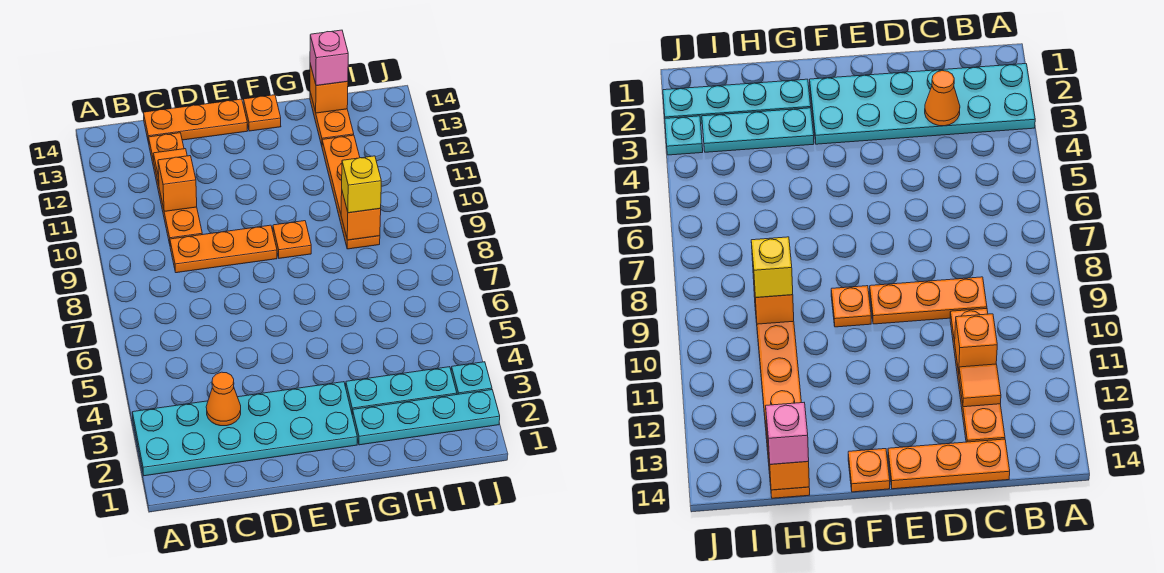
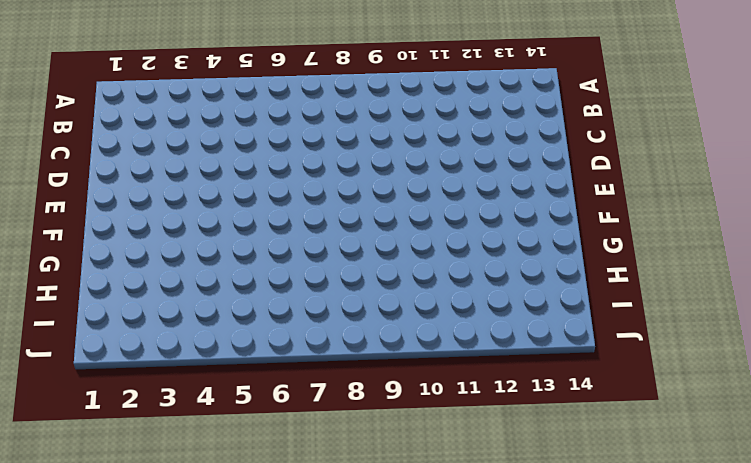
none -> cyan 2x6 plate [132,382,357,476]
none -> orange 1x3 plate [170,225,277,273]
none -> orange 1x4 plate [149,133,202,244]

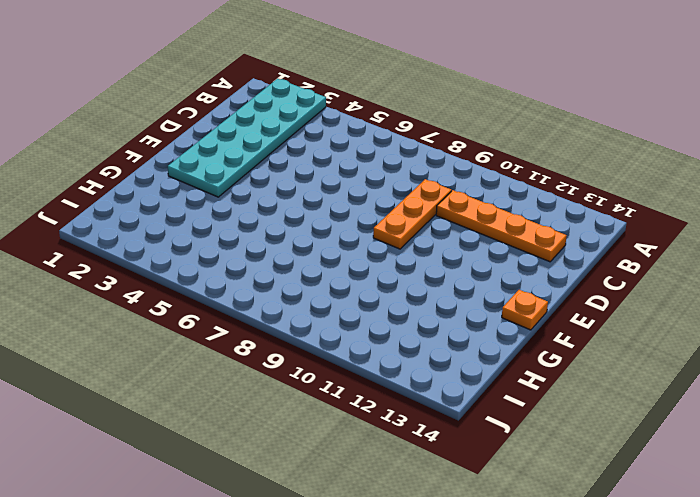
none -> orange 1x3 plate [143,99,248,143]
none -> orange 1x1 plate [273,221,311,258]
none -> cyan 1x4 plate [352,390,500,445]

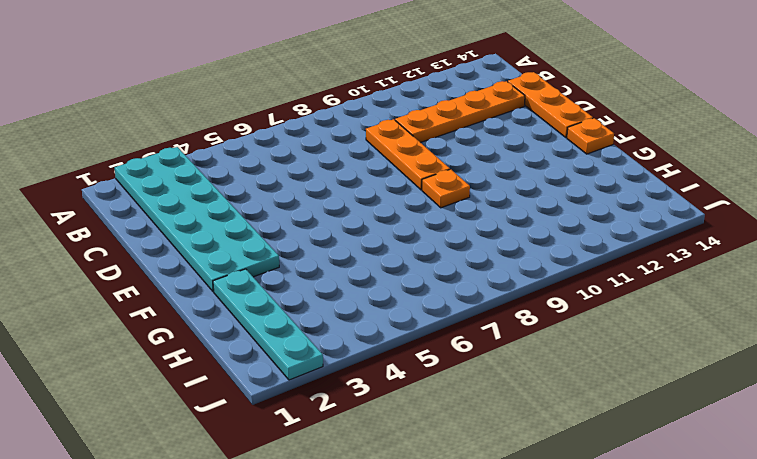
none -> cyan 1x3 plate [346,367,457,415]
none -> orange 1x4 plate [322,135,380,249]
none -> orange 1x2 plate [310,92,354,146]

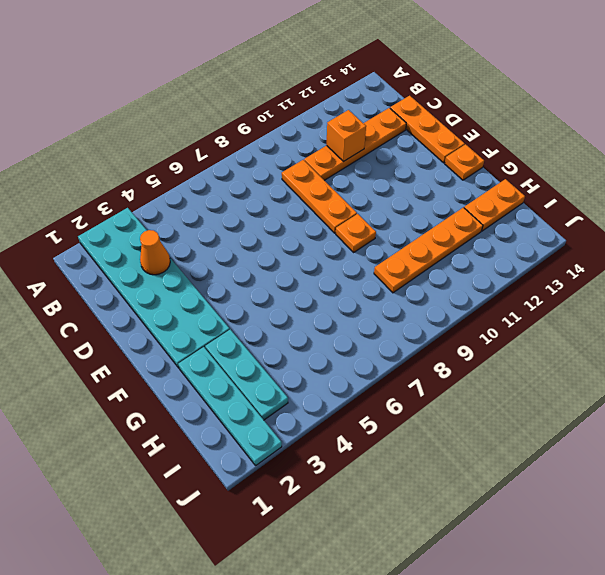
none -> cyan 1x1 plate [451,362,492,394]
none -> orange 1x1 tile [153,149,187,184]
none -> orange 1x1 brick [341,192,381,240]

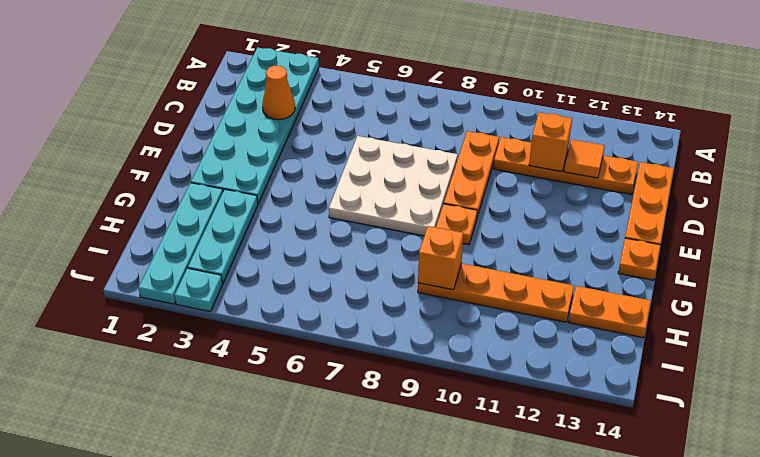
white 3x3 plate [329,136,458,236] -> none
none -> orange 1x1 brick [310,64,348,113]
none -> yellow 1x1 brick [342,156,381,213]
none -> pink 1x1 brick [310,30,348,86]

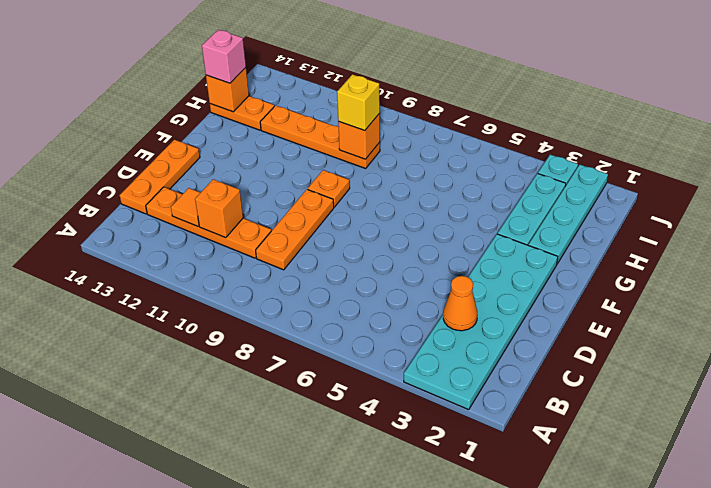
none -> orange 1x1 plate [244,95,281,131]

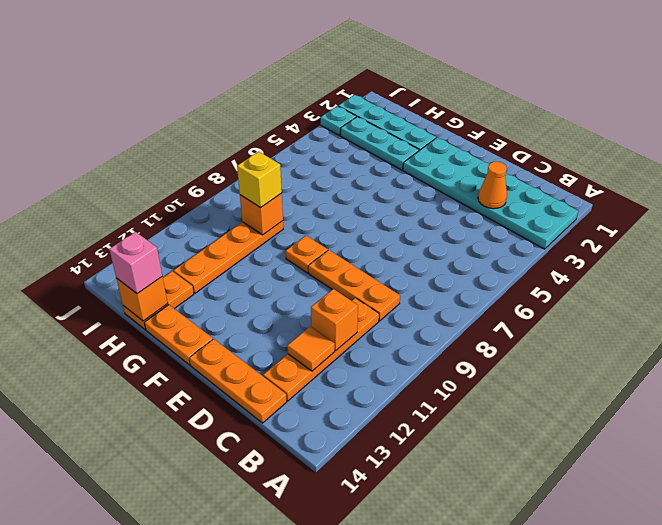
orange 1x2 plate [144,305,213,365] -> orange 1x1 plate [244,95,281,131]

